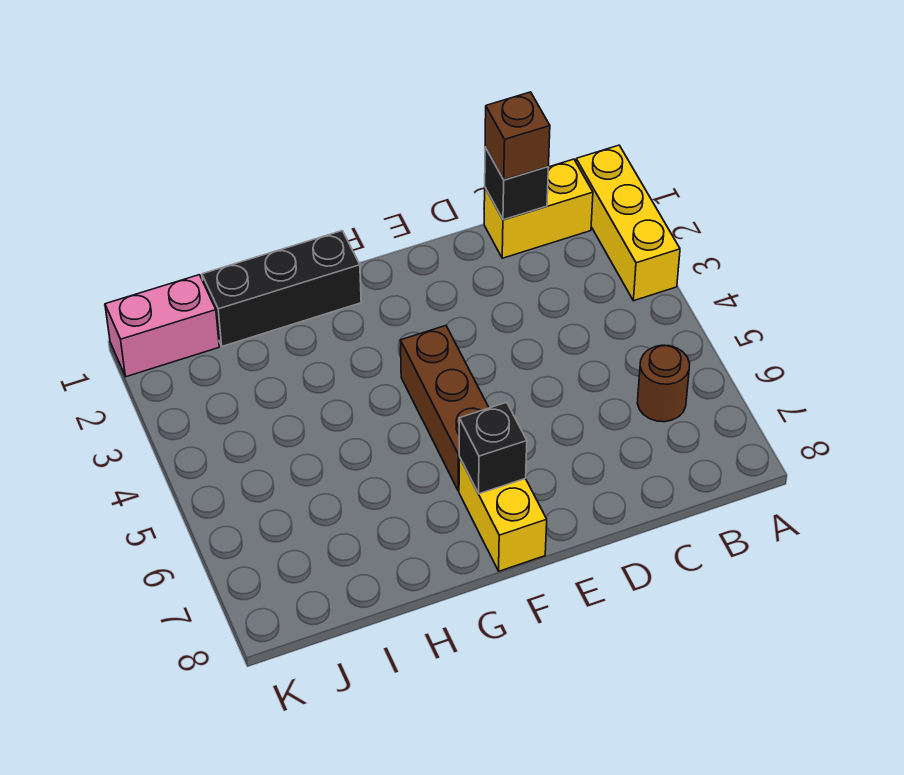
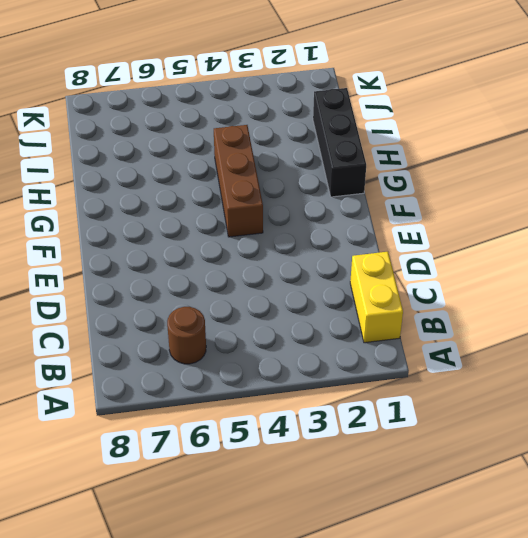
brown 1x3 brick [214,125,263,237] -> brown 1x3 brick turned to [401,326,489,491]
none -> yellow 1x3 brick [576,145,680,301]
none -> yellow 1x2 brick [459,457,547,571]

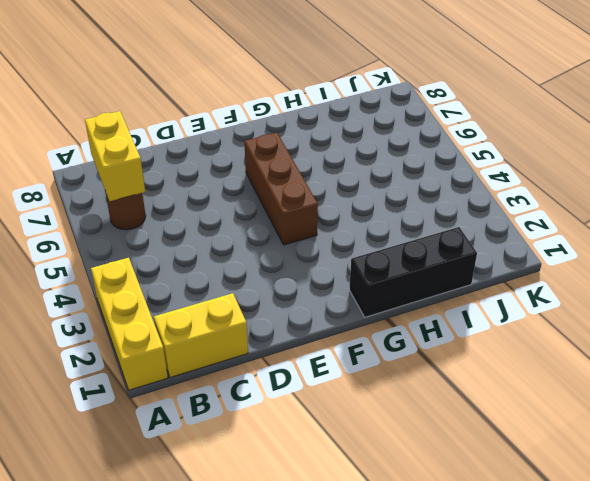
yellow 1x2 brick [85,111,145,201] -> yellow 1x2 brick moved to [459,457,547,571]
none -> pink 1x2 brick [105,275,219,377]
none -> black 1x1 brick [485,147,548,220]

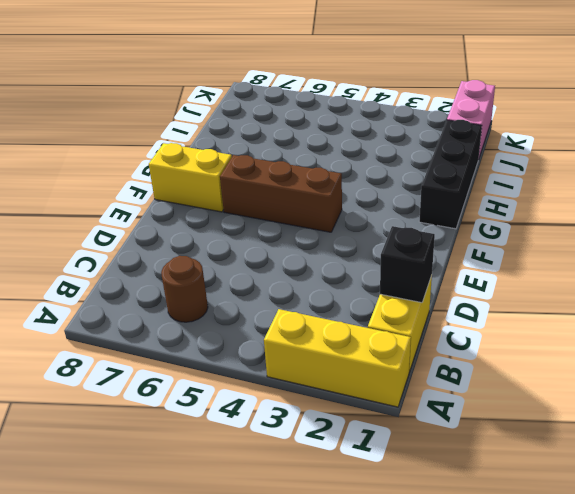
none -> black 1x1 brick [459,402,527,494]
none -> brown 1x1 brick [485,92,550,180]

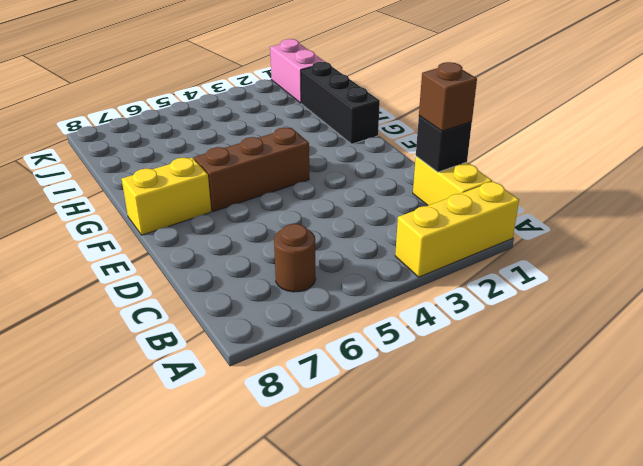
none -> black 1x1 brick [459,402,527,494]

